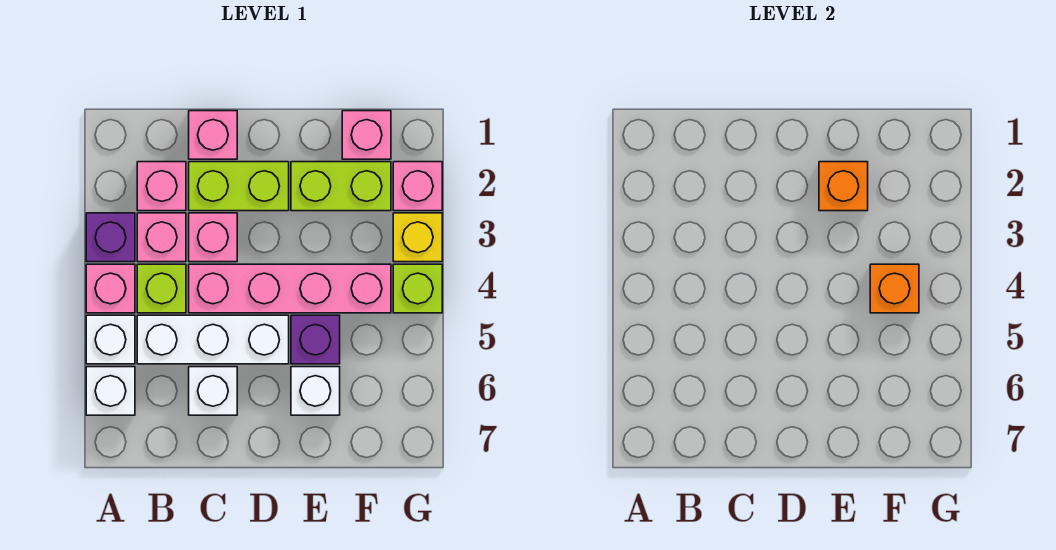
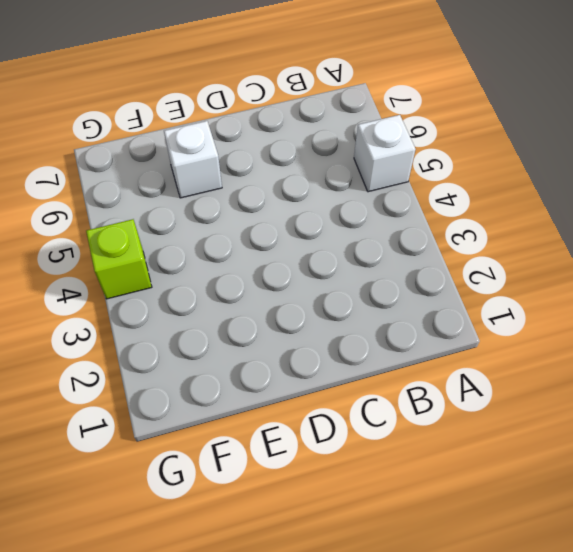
none -> purple 1x1 brick [86,213,135,262]
none -> pink 1x1 brick [86,264,135,313]
none -> white 1x1 brick [86,367,135,415]

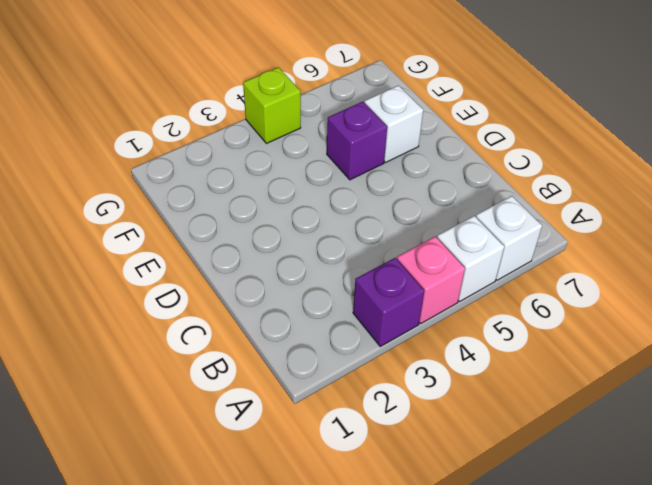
none -> pink 1x1 brick [137,162,186,211]
none -> pink 1x1 brick [137,213,186,262]
none -> lime 1x1 brick [137,264,186,313]

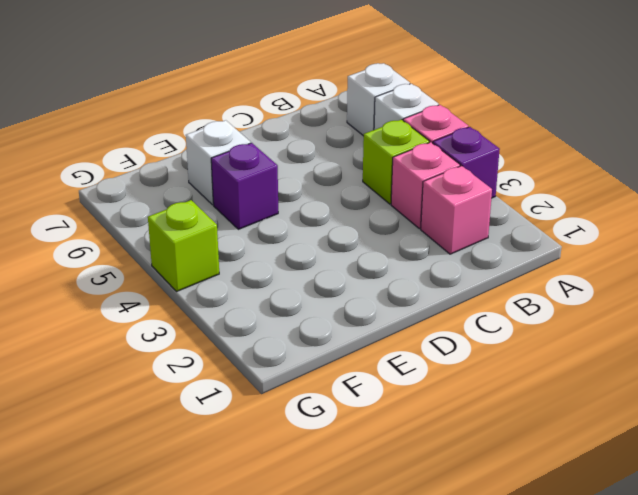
none -> white 1x3 brick [137,315,289,364]
none -> pink 1x1 brick [189,111,237,159]
none -> lime 1x2 brick [189,162,289,211]

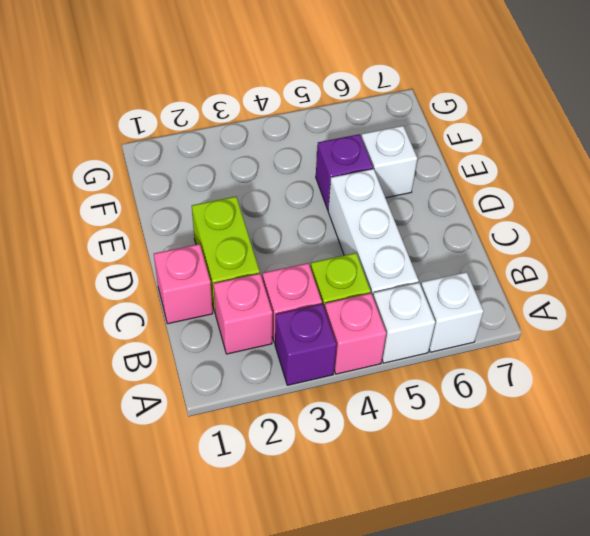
none -> pink 1x1 brick [189,213,237,262]
none -> pink 1x4 brick [189,264,391,313]
none -> white 1x1 brick [189,367,237,415]

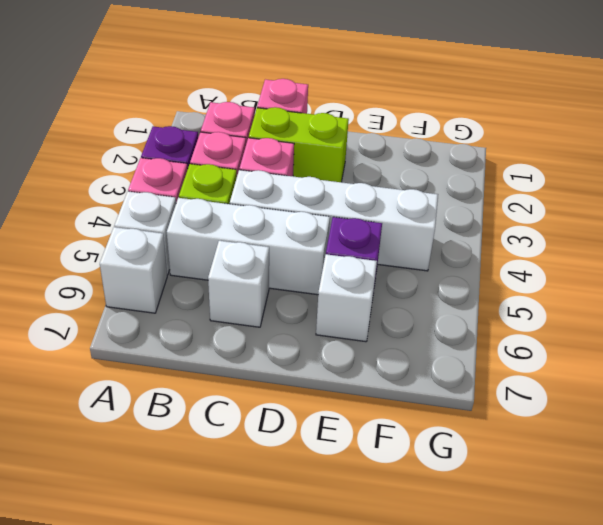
white 1x4 brick [230,170,438,271] -> pink 1x4 brick [189,264,391,313]
none -> lime 1x2 brick [291,162,391,211]
none -> pink 1x1 brick [342,111,391,159]
none -> pink 1x1 brick [393,162,442,211]

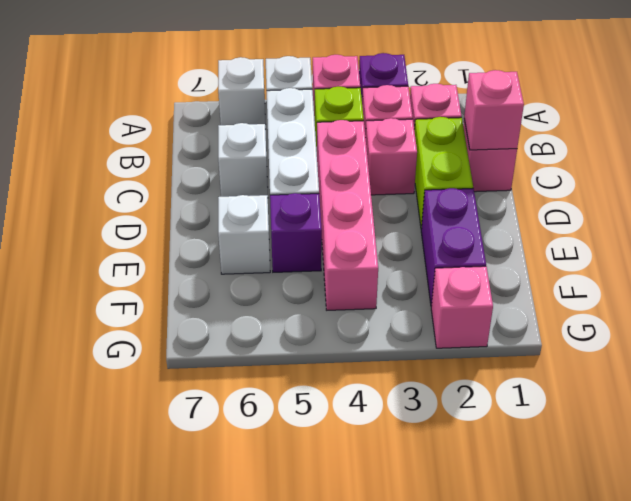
pink 1x1 brick [464,70,524,150] -> pink 1x1 brick moved to [342,111,391,159]
purple 1x2 brick [421,188,486,306] -> lime 1x2 brick [291,162,391,211]
none -> yellow 1x1 brick [393,213,442,262]
none -> lime 1x1 brick [393,264,442,313]
none -> orange 1x1 brick [819,162,868,211]

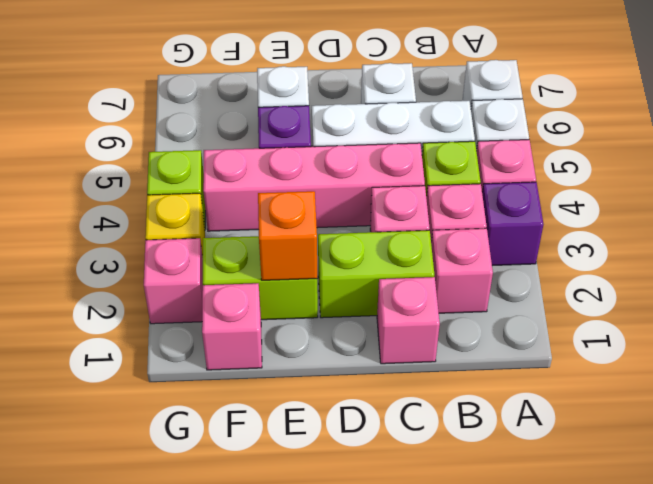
none -> orange 1x1 brick [870,264,919,313]

